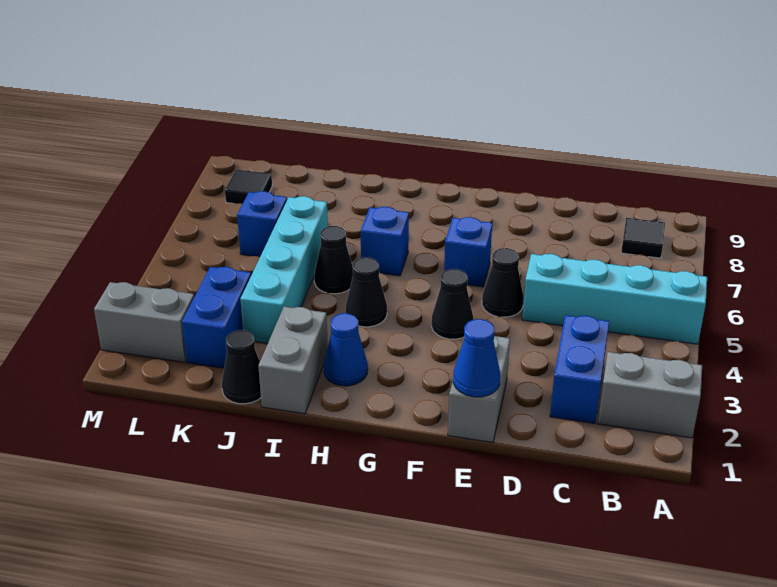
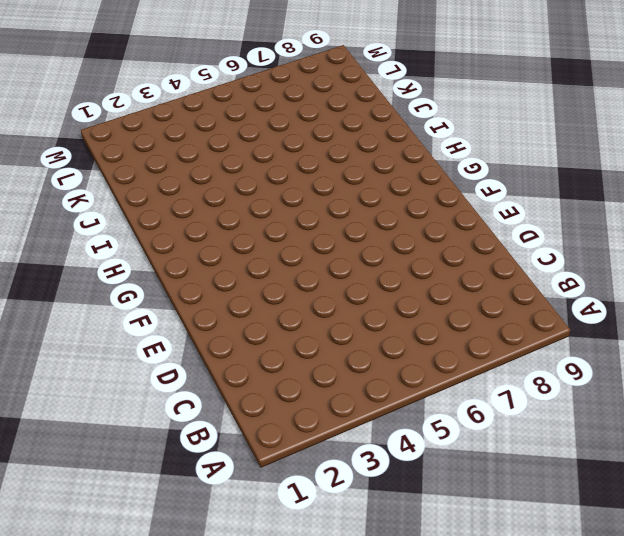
none -> grey 1x2 brick [598,352,702,438]
none -> cyan 1x4 brick [522,254,707,344]
none -> black 1x1 tile [621,218,665,258]

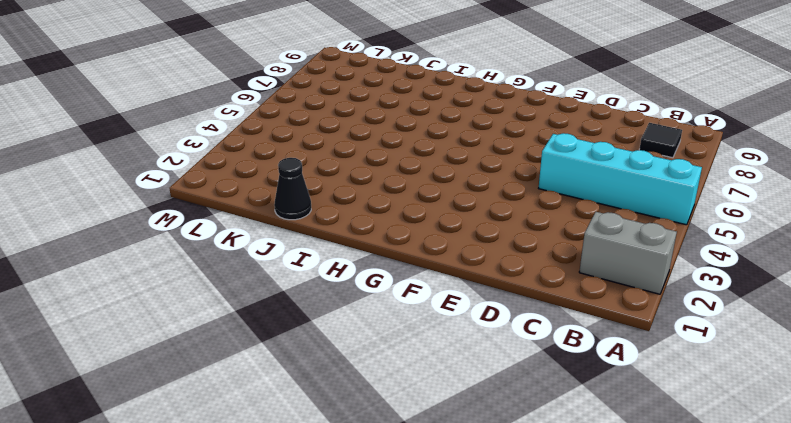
none -> blue 1x2 brick [550,315,609,423]
none -> grey 1x2 brick [448,336,510,442]
none -> black 1x1 cone [482,248,523,317]

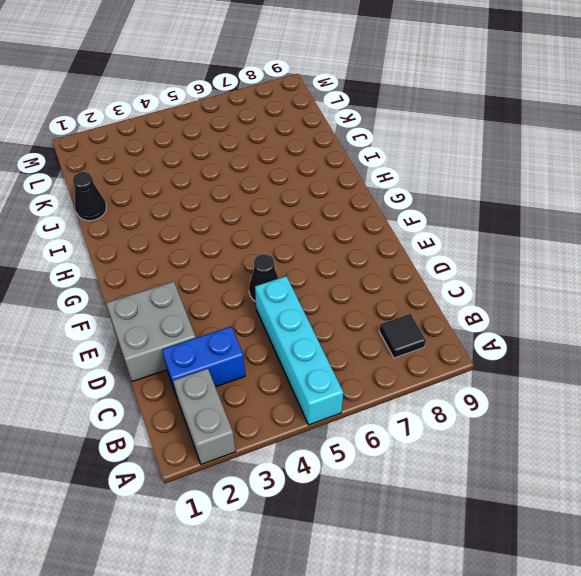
grey 2x2 brick [106,281,196,382] -> grey 1x2 brick [448,336,510,442]
none -> black 1x1 cone [431,269,473,339]
none -> blue 1x1 brick [444,217,492,287]
none -> blue 1x1 cone [324,313,368,386]

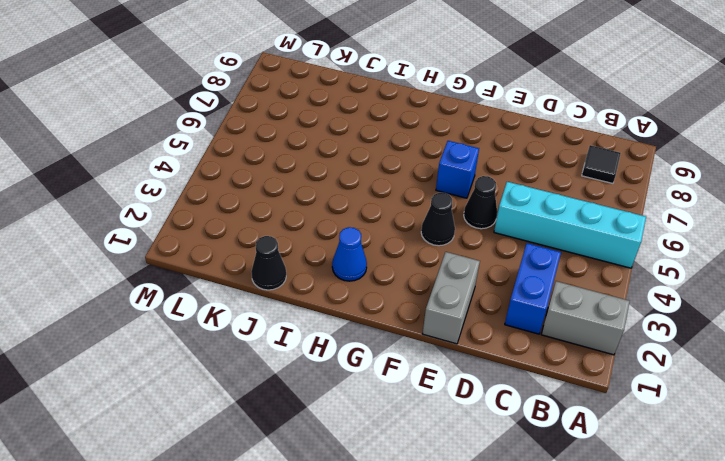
none -> black 1x1 cone [346,257,387,327]
none -> blue 1x1 brick [361,207,409,276]
none -> grey 1x2 brick [258,307,328,414]

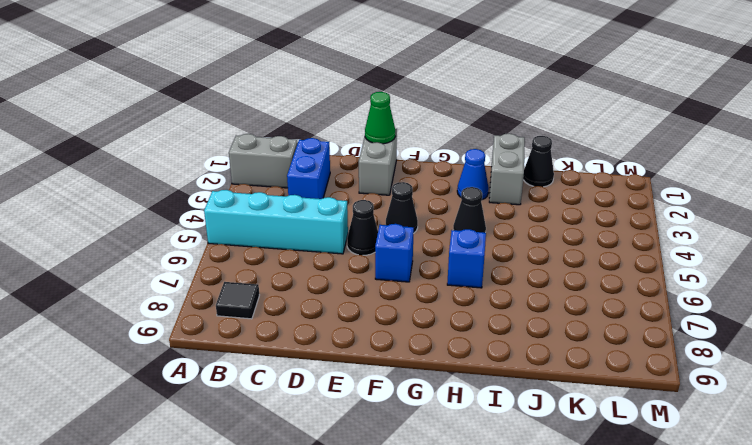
green 1x1 cone [365,92,395,144] -> blue 1x1 cone [453,319,500,397]
none -> black 1x1 cone [314,226,353,294]
none -> cyan 1x4 brick [240,196,328,343]
none -> blue 1x2 brick [182,267,251,368]

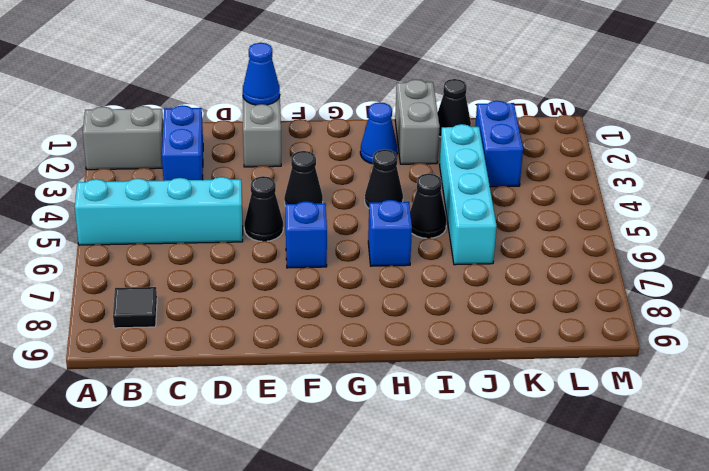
none -> blue 1x1 brick [237,191,287,257]
none -> grey 1x2 brick [94,282,194,362]
none -> black 1x1 tile [225,169,272,204]

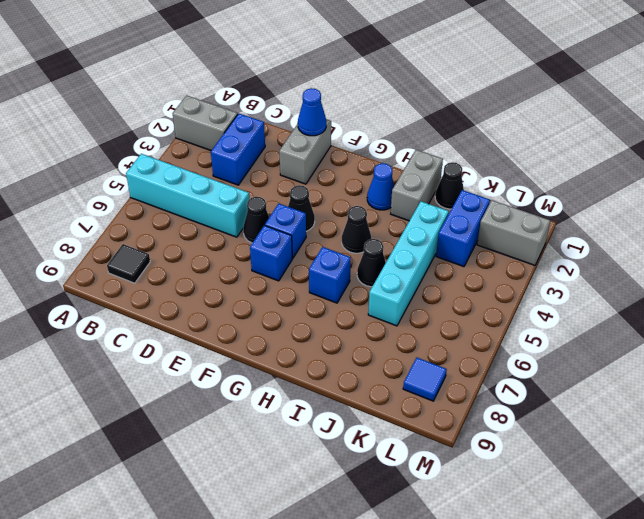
blue 1x1 brick [265,204,306,258] -> blue 1x1 brick moved to [237,191,287,257]
blue 1x1 tile [403,358,447,401] -> black 1x1 tile [225,169,272,204]

